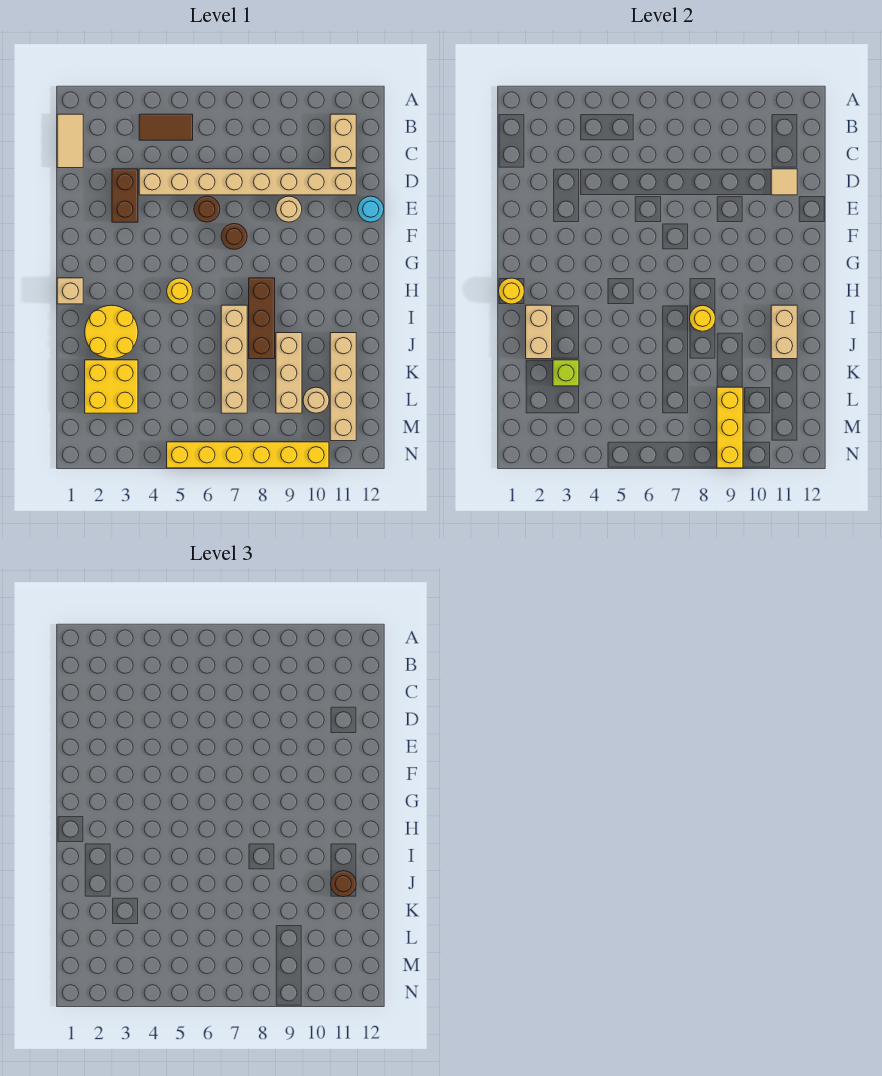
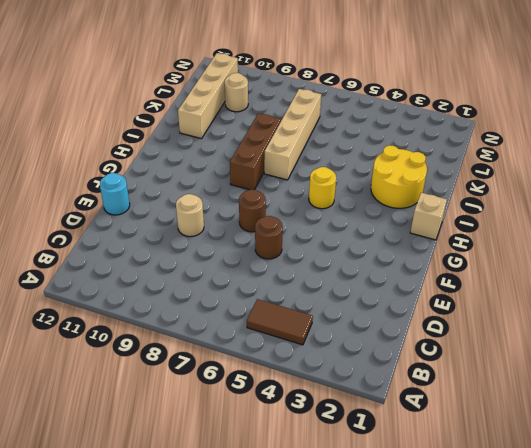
none -> tan 1x2 tile [57,114,83,168]
none -> tan 1x2 brick [330,114,356,168]
none -> brown 1x2 brick [112,169,138,222]

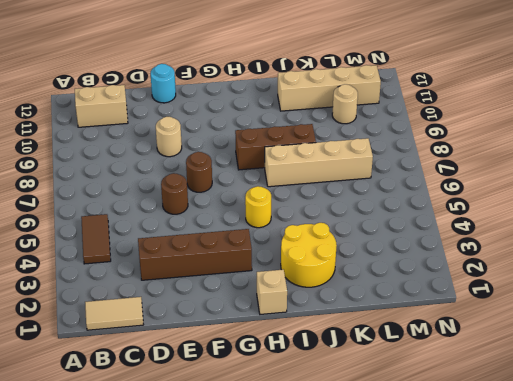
brown 1x4 brick [138,229,252,280] -> brown 1x2 brick [112,169,138,222]
none -> tan 1x8 brick [139,169,356,195]
none -> tan 1x3 brick [276,333,302,413]
none -> yellow 2x2 brick [85,360,138,413]

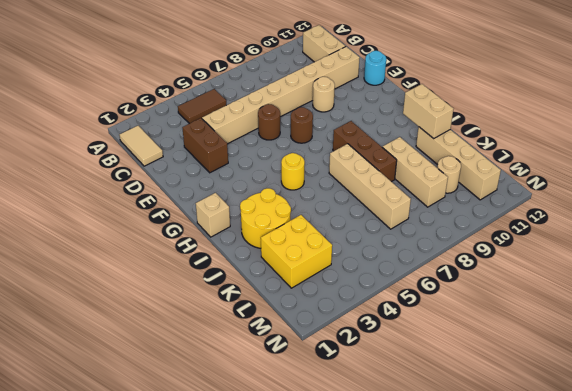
none -> yellow 1x6 brick [167,442,329,468]
none -> tan 1x1 tile [771,169,797,195]
none -> yellow 1x1 round brick [499,278,524,304]

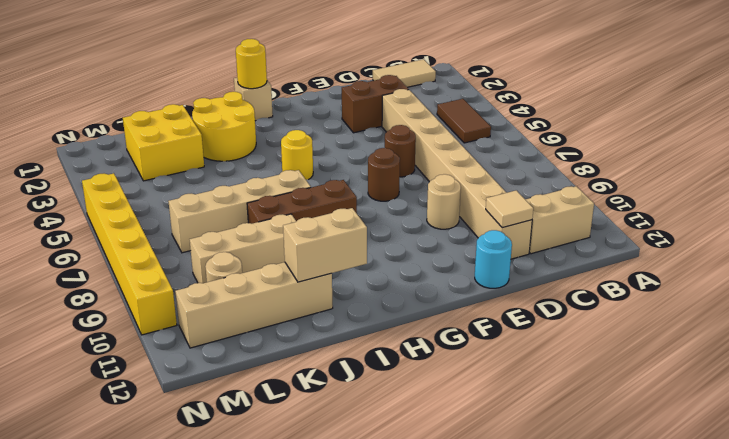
none -> tan 1x2 brick [526,305,552,359]
none -> yellow 1x1 round brick [690,305,715,331]
none -> lime 1x1 brick [553,360,579,386]

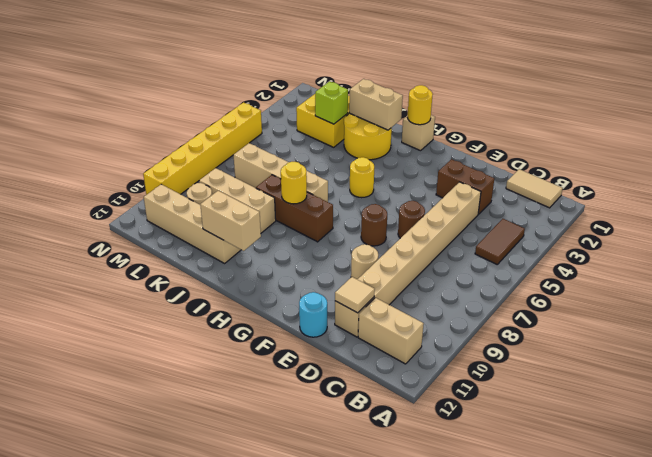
none -> yellow 1x3 brick [717,387,743,468]
none -> brown 1x1 round brick [330,871,356,897]

